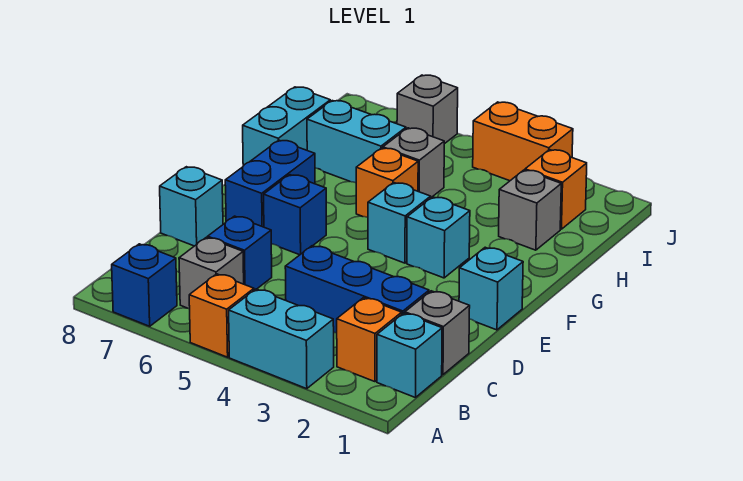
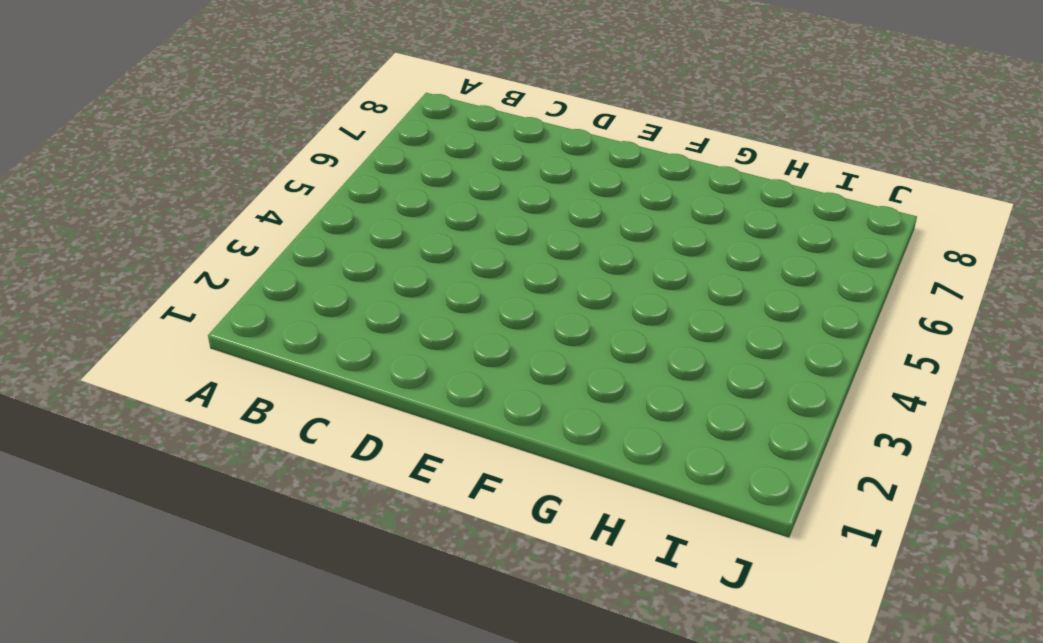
none -> cyan 1x2 brick [229,289,334,389]
none -> orange 1x1 brick [189,274,254,357]
none -> blue 1x1 brick [112,244,177,326]

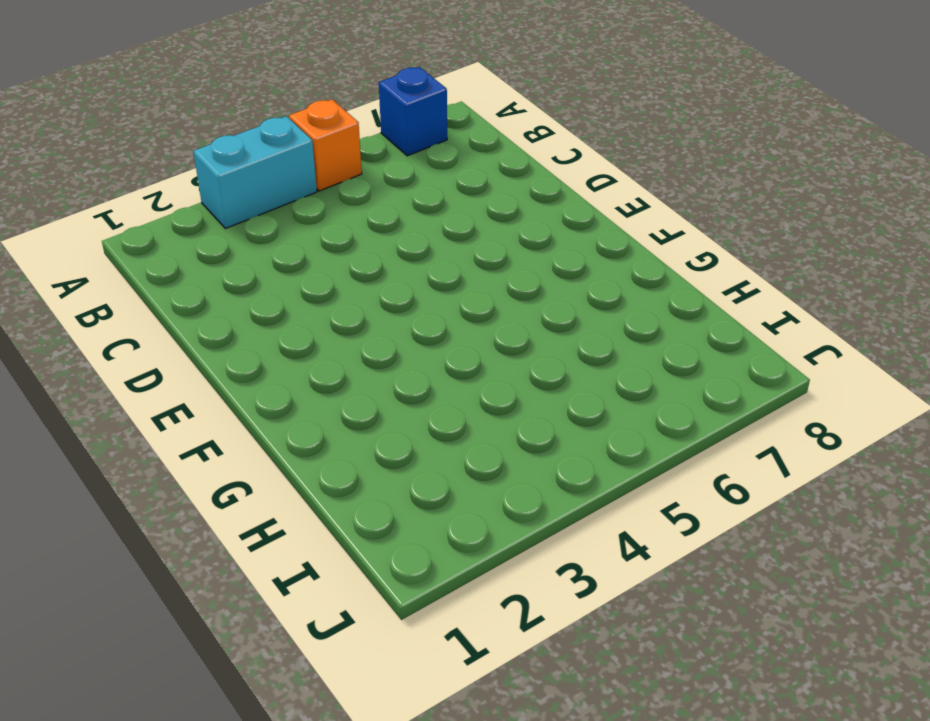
none -> cyan 1x1 brick [377,313,442,398]
none -> orange 1x1 brick [337,298,402,382]
none -> grey 1x1 brick [179,237,244,309]

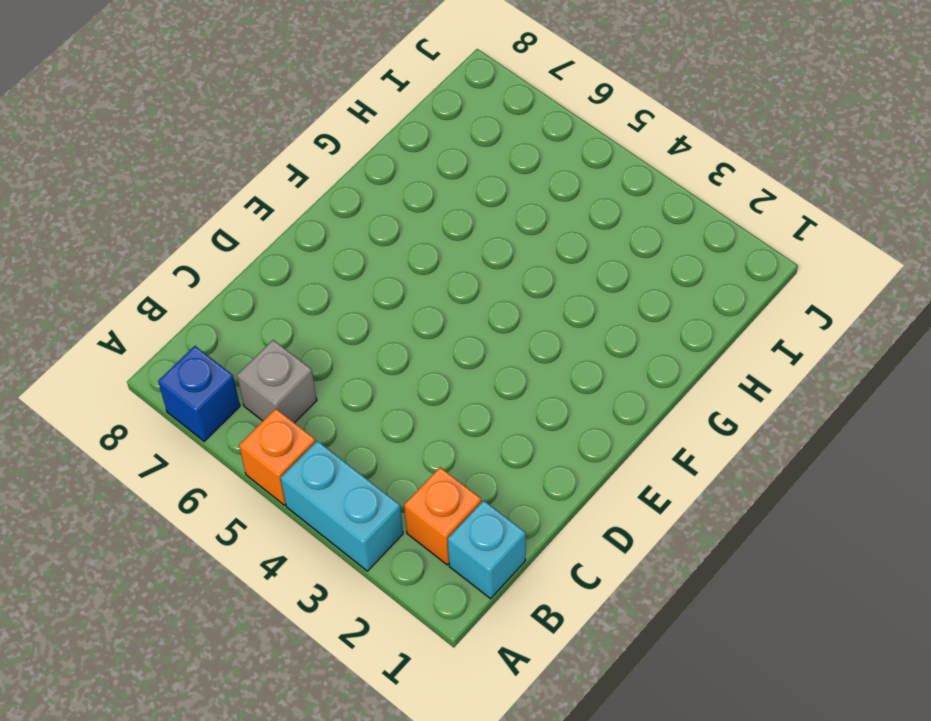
none -> grey 1x1 brick [405,291,470,375]
none -> blue 1x3 brick [285,246,429,333]
none -> blue 1x1 brick [208,216,272,290]

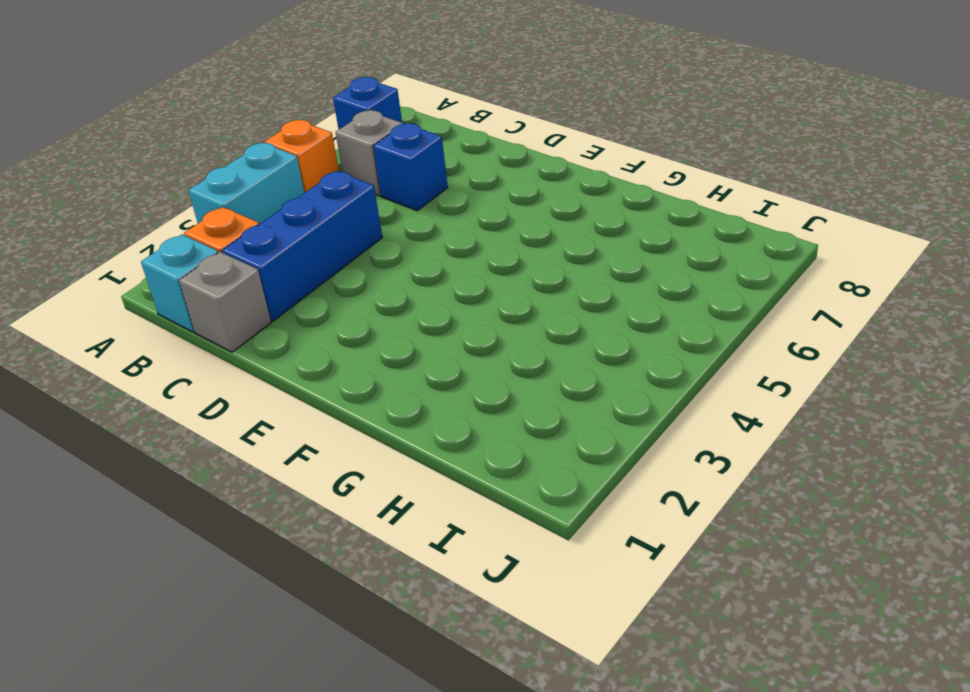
none -> cyan 1x1 brick [160,167,223,246]
none -> cyan 1x1 brick [459,247,523,330]
none -> blue 1x1 brick [264,175,326,255]

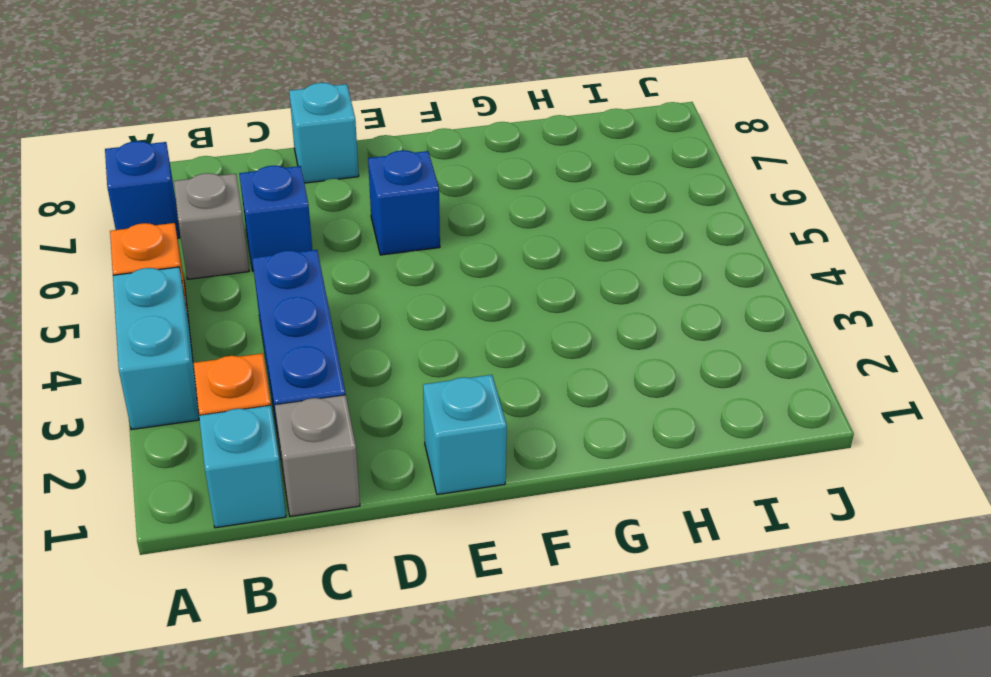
none -> blue 1x2 brick [225,140,315,227]
none -> cyan 1x1 brick [407,197,470,278]
none -> cyan 1x1 brick [368,183,431,263]

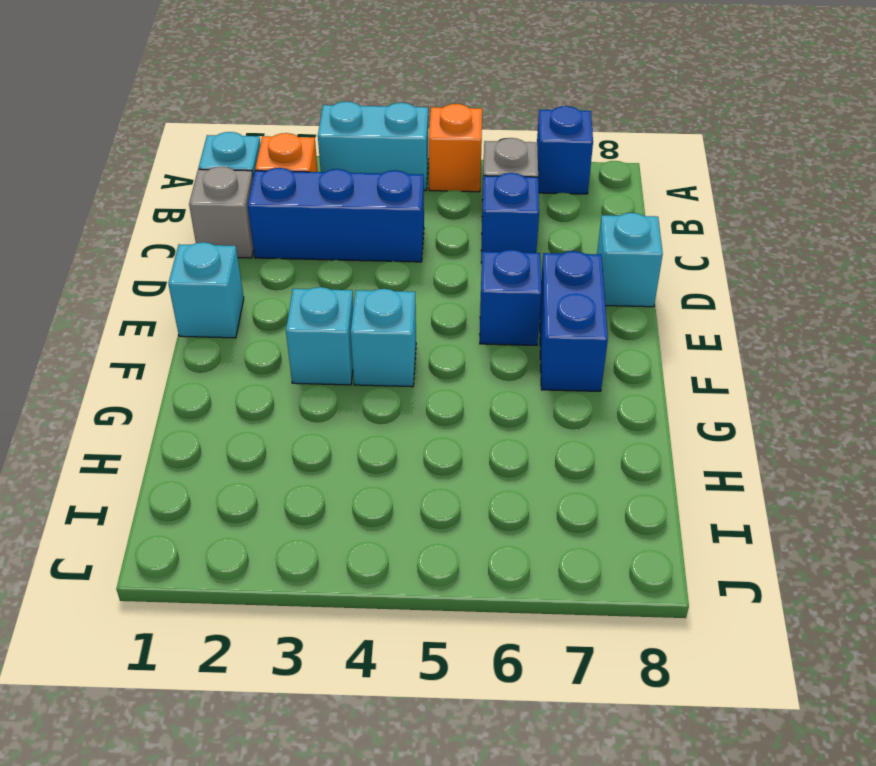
none -> orange 1x1 brick [356,148,418,217]
none -> cyan 1x2 brick [243,87,330,166]
none -> grey 1x1 brick [499,170,561,250]

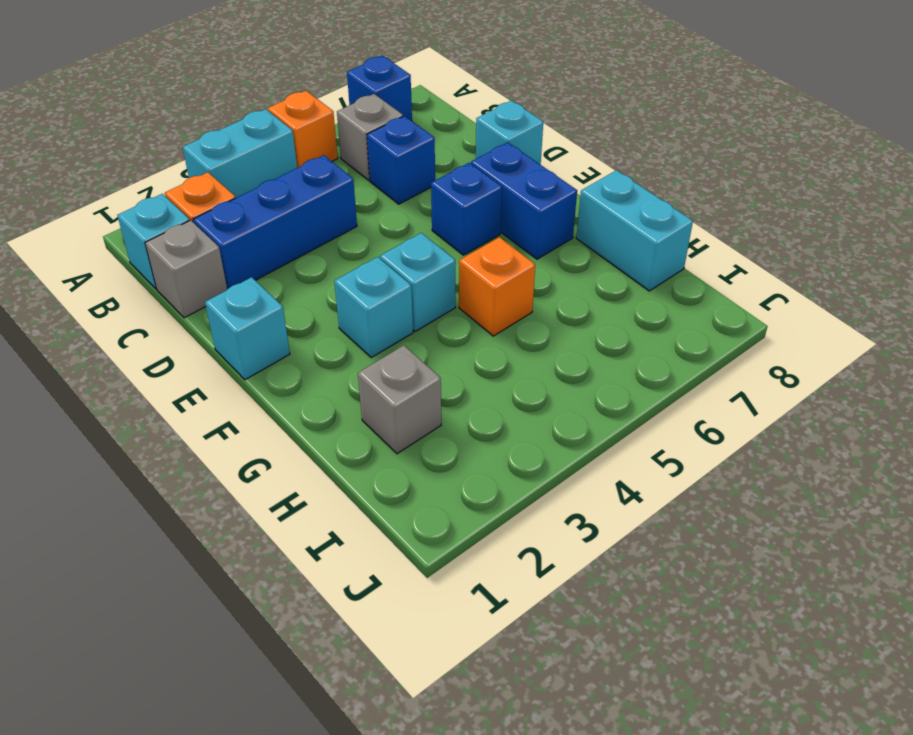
none -> grey 1x1 brick [383,128,444,198]
none -> cyan 1x2 brick [307,101,406,183]
none -> orange 1x1 brick [525,150,587,229]

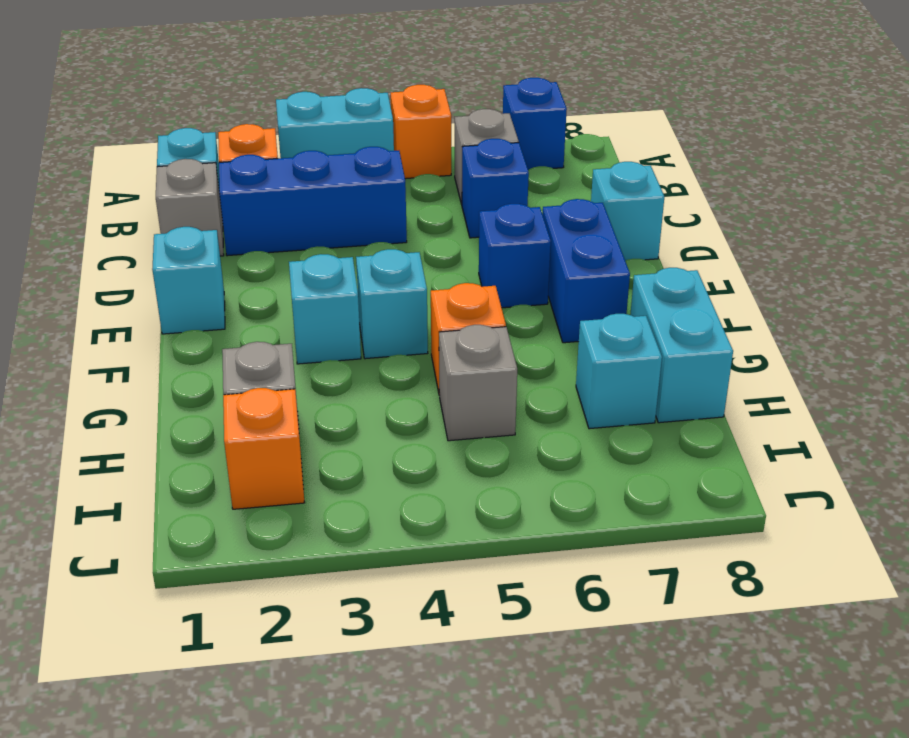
cyan 1x1 brick [576,314,662,429] -> cyan 1x2 brick [307,101,406,183]
none -> orange 1x2 brick [473,102,573,181]
none -> grey 1x1 brick [397,75,458,144]

